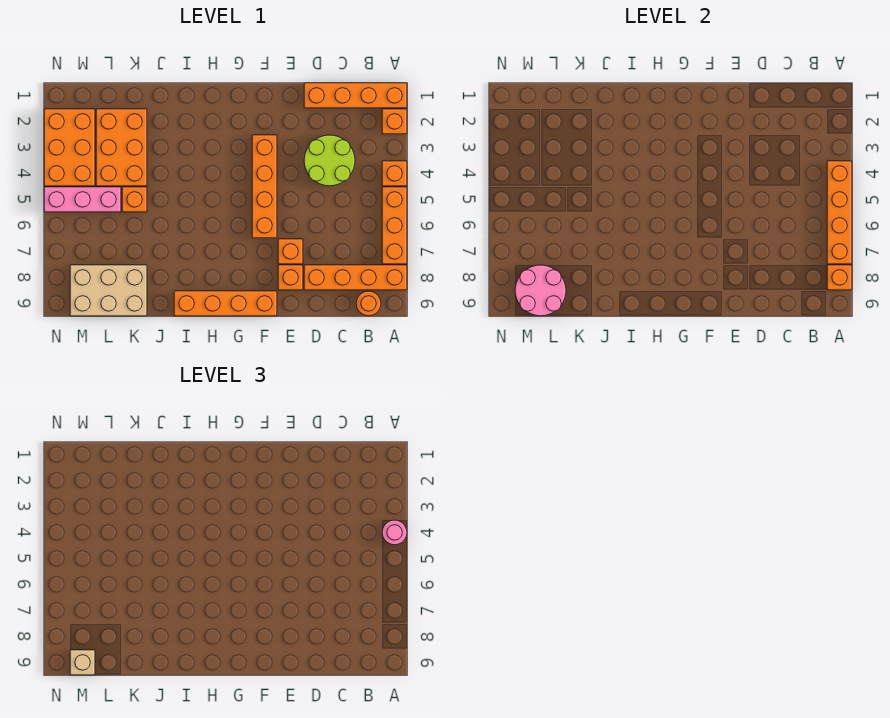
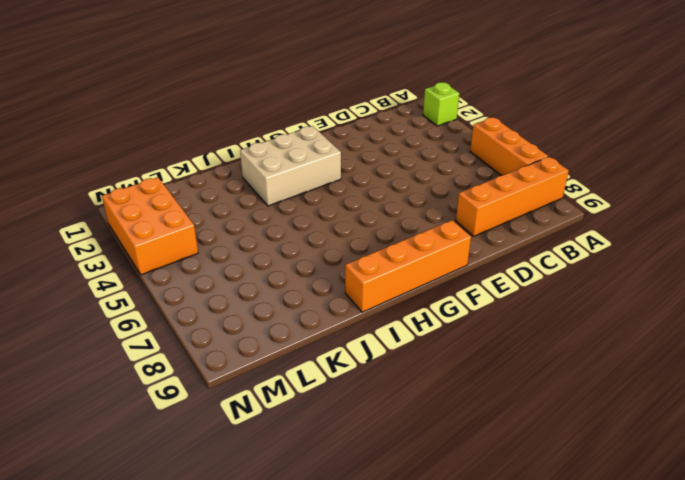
lime 1x1 brick [423,82,459,126] -> orange 1x1 brick [382,109,407,134]
tan 2x3 brick [240,126,341,206] -> tan 2x3 brick moved to [70,265,147,316]
none -> orange 1x4 brick [304,83,407,108]
none -> orange 1x1 brick [382,161,407,186]
none -> orange 1x1 round brick [356,291,381,316]

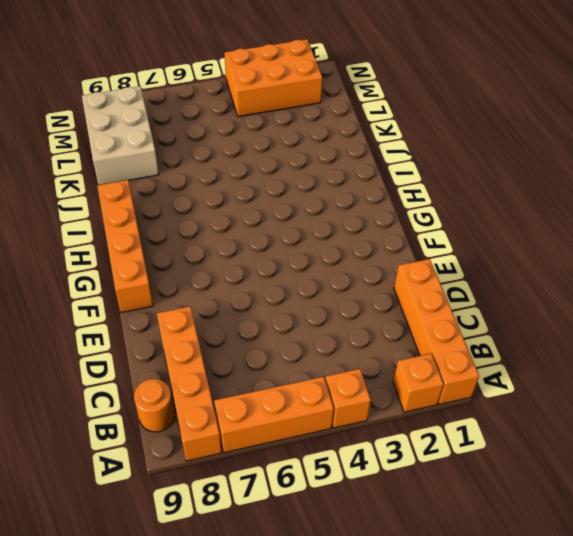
none -> lime 2x2 round brick [304,135,355,186]
none -> orange 1x1 brick [278,239,303,264]
none -> orange 1x1 brick [278,265,303,290]

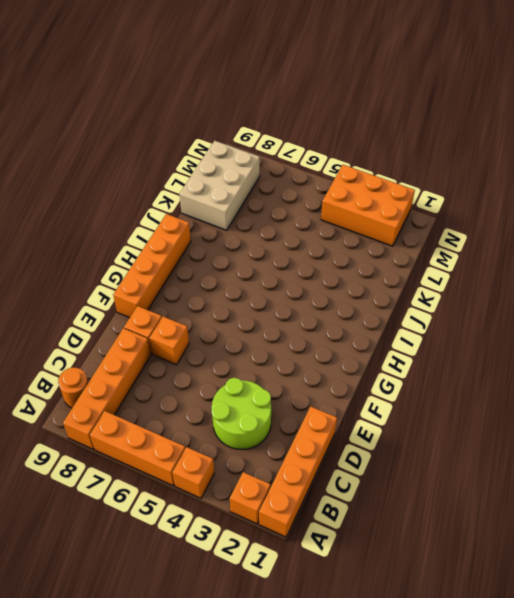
none -> orange 1x4 brick [252,135,277,238]
none -> orange 2x3 brick [96,109,147,186]
none -> orange 1x1 brick [122,187,147,212]

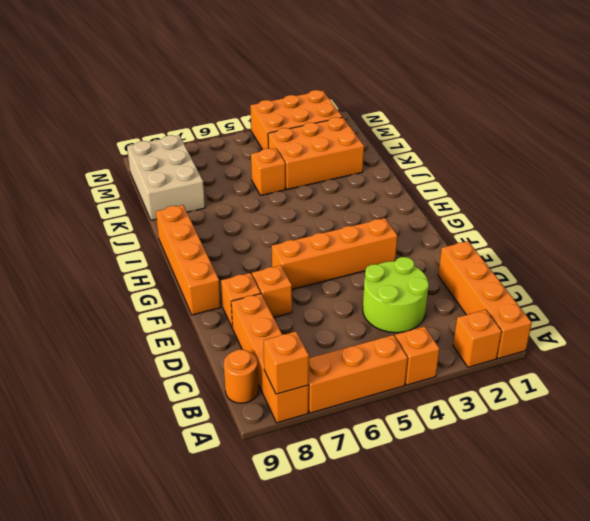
none -> pink 1x3 brick [44,187,121,212]
none -> orange 1x4 brick [827,161,852,264]
none -> pink 2x2 round brick [515,265,566,316]

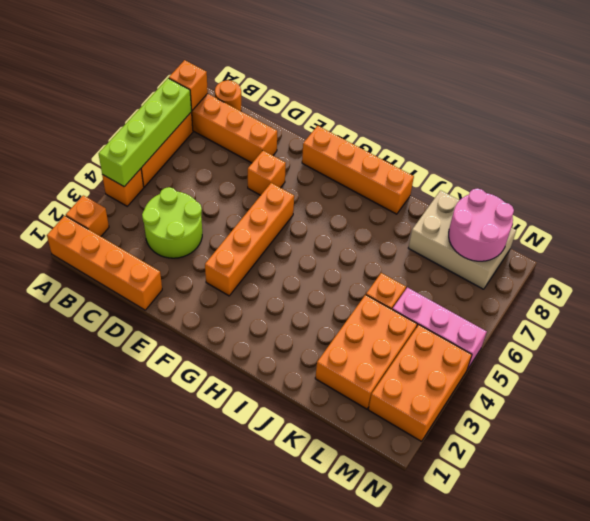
lime 1x4 brick [99,78,192,187] -> orange 1x4 brick [827,161,852,264]
none -> orange 1x1 brick [278,265,303,290]
none -> pink 1x1 round brick [382,520,407,545]
none -> tan 1x1 brick [70,650,95,675]

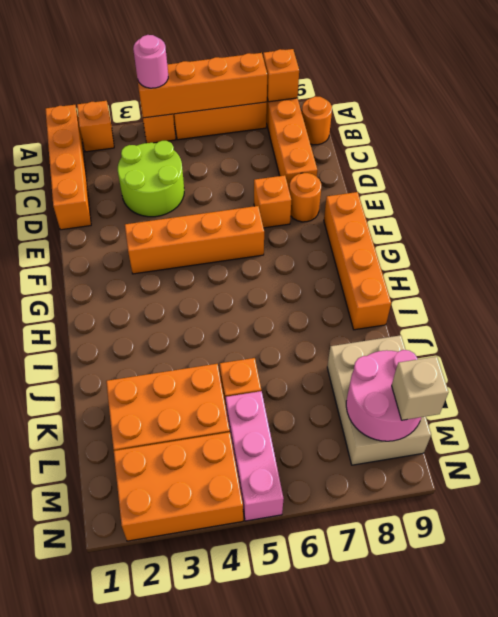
orange 1x1 round brick [289,173,321,222] -> orange 1x1 brick [278,265,303,290]

